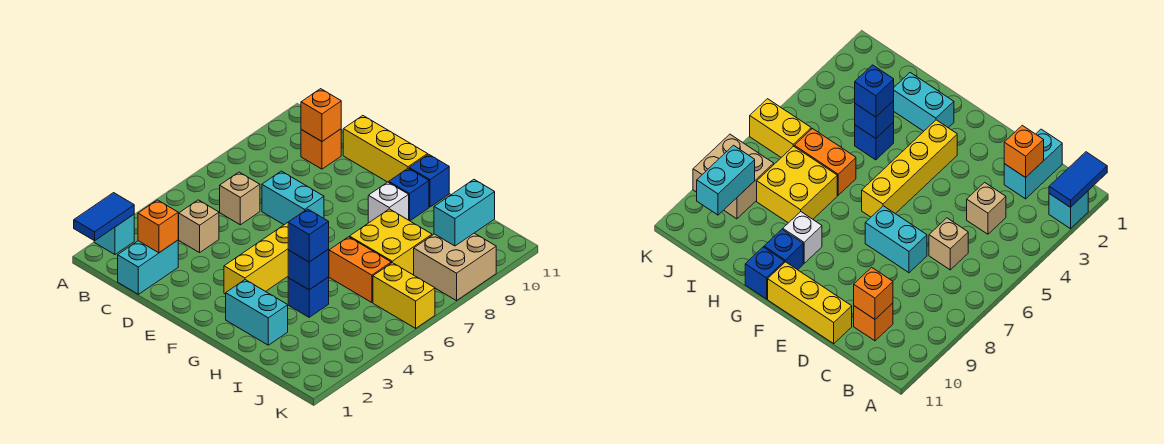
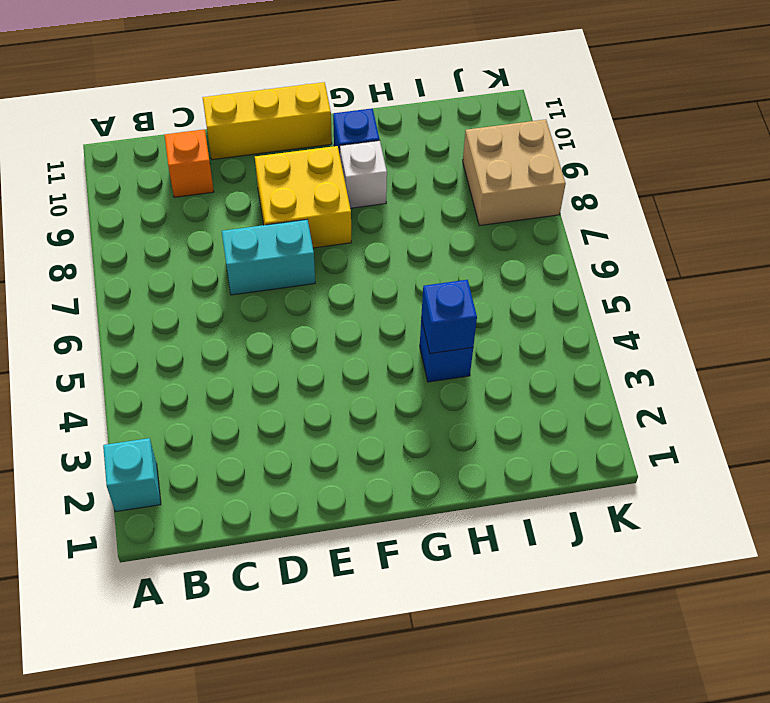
yellow 2x2 brick [255,146,351,248] -> yellow 2x2 brick moved to [350,209,432,275]
none -> cyan 1x2 brick [118,240,178,294]
none -> tan 1x1 brick [178,200,219,253]
none -> tan 1x1 brick [220,172,260,225]

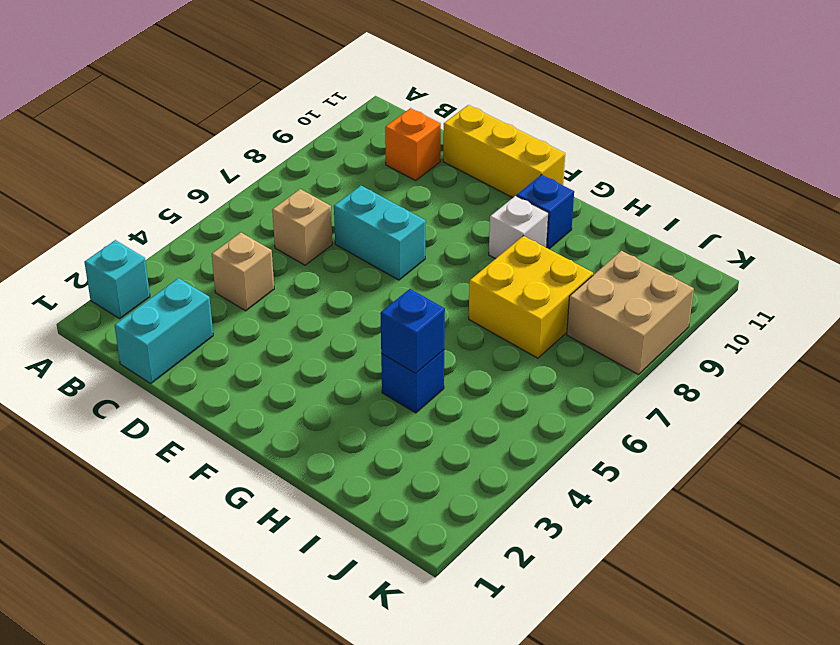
none -> yellow 1x4 brick [224,212,303,294]
none -> cyan 1x2 brick [226,280,288,345]
none -> blue 1x1 brick [409,154,449,207]

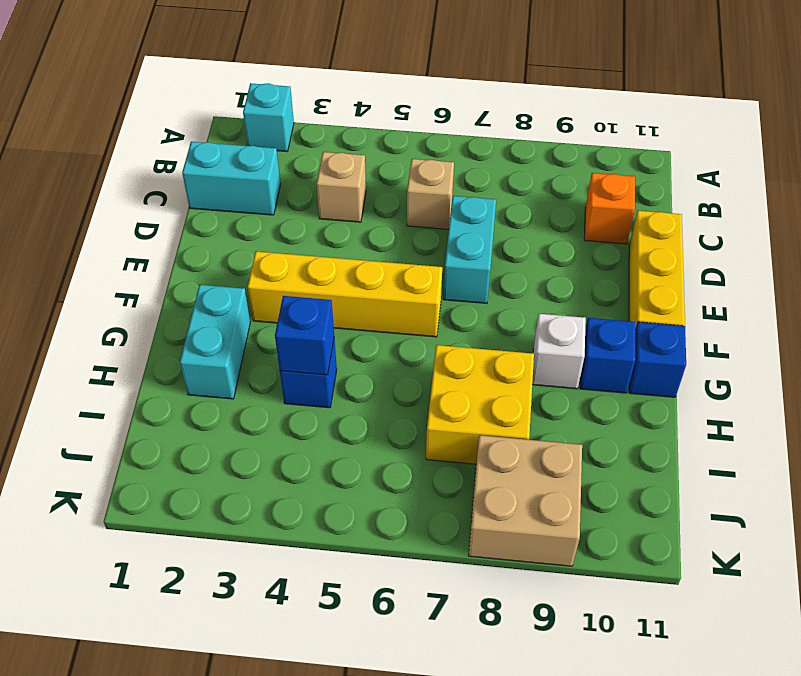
none -> orange 1x2 brick [329,237,391,302]
none -> yellow 1x2 brick [373,263,435,328]
none -> blue 1x2 tile [74,193,134,241]

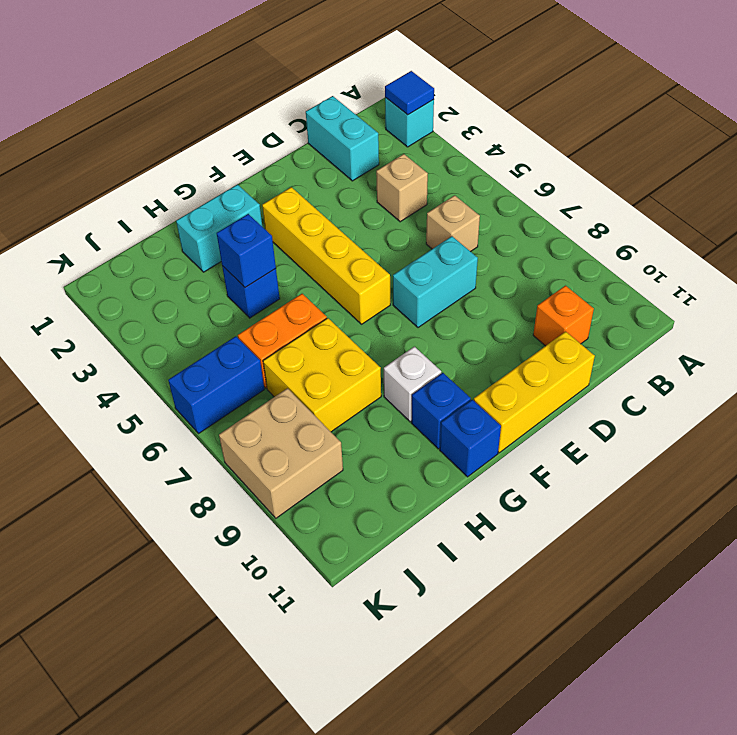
blue 1x1 tile [385,71,434,115] -> blue 1x2 tile [74,193,134,241]
blue 1x2 brick [168,336,264,434] -> yellow 1x2 brick [373,263,435,328]
none -> orange 1x1 brick [138,200,178,253]
none -> orange 1x1 brick [301,89,341,141]
none -> cyan 1x2 brick [434,180,495,246]

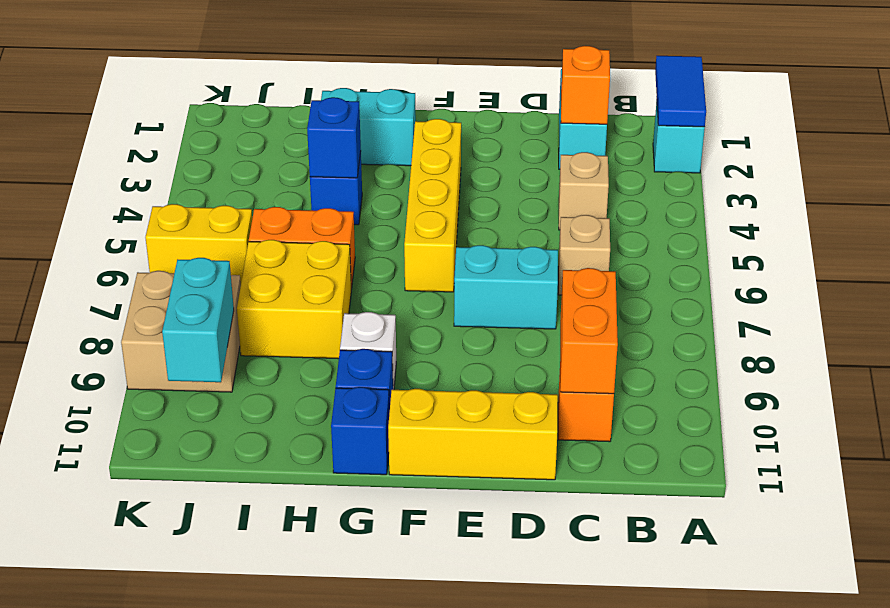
orange 1x2 brick [560,268,618,394] -> orange 1x1 brick [301,89,341,141]
none -> blue 1x1 brick [288,209,329,262]

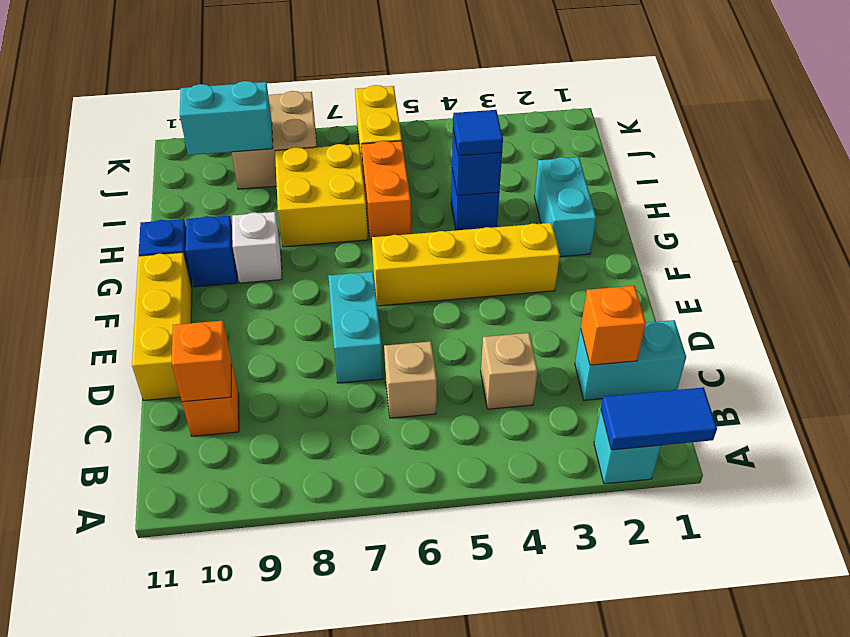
blue 1x1 tile [453,110,503,156] -> blue 1x1 brick [288,209,329,262]

